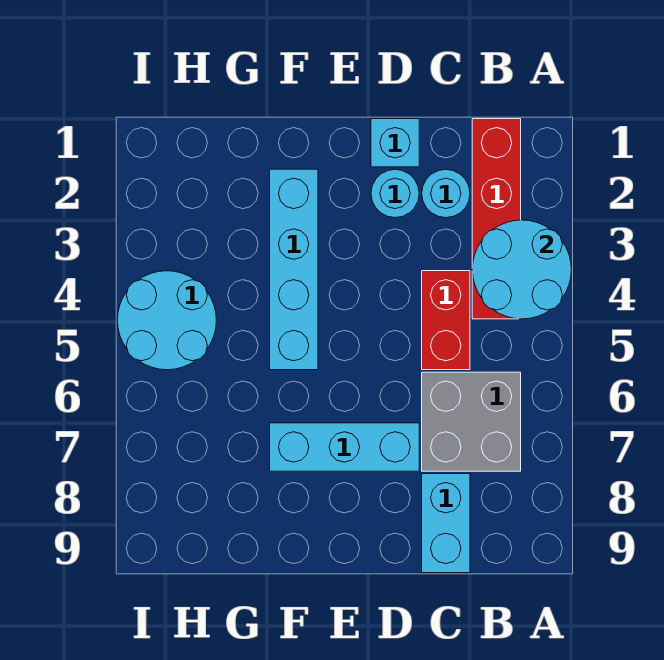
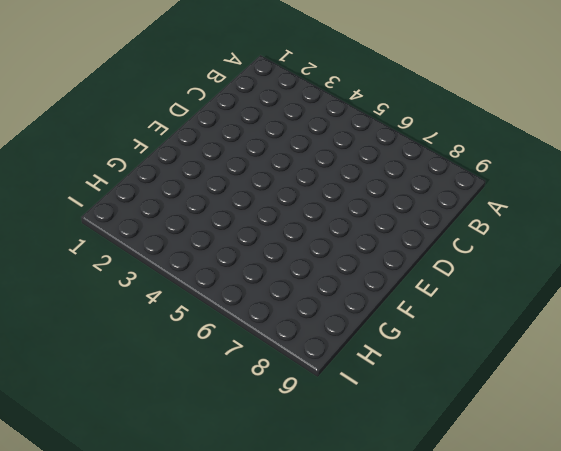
none -> red 1x4 brick [472,119,521,319]
none -> grey 2x2 brick [422,372,521,471]

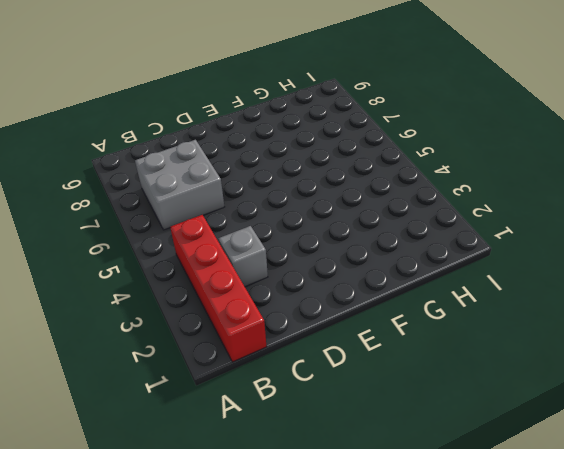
grey 1x1 brick [218,226,268,287] -> none
none -> cyan 1x1 round brick [422,169,470,218]
none -> red 1x2 brick [422,271,470,370]

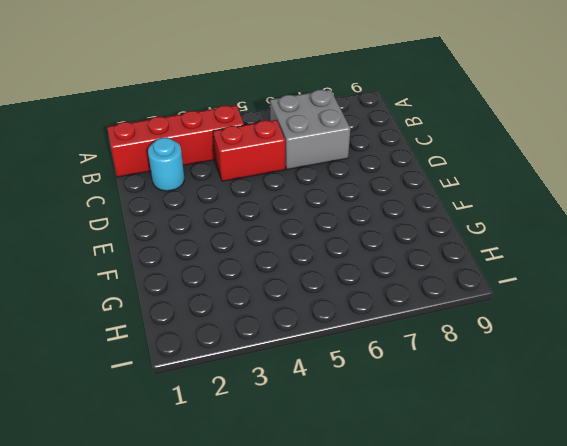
none -> cyan 1x2 brick [422,474,470,573]
none -> cyan 1x1 brick [371,119,419,167]

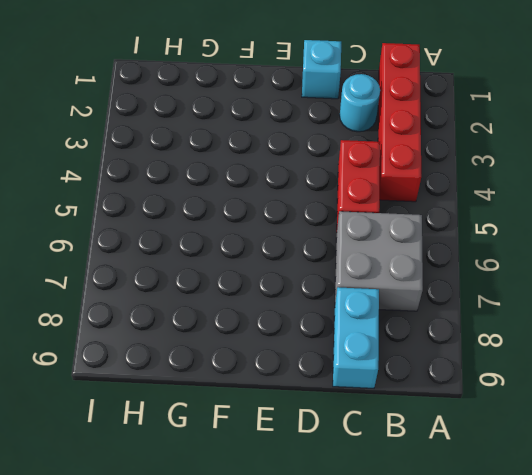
none -> cyan 1x1 round brick [371,169,419,218]
none -> cyan 1x3 brick [270,423,419,471]

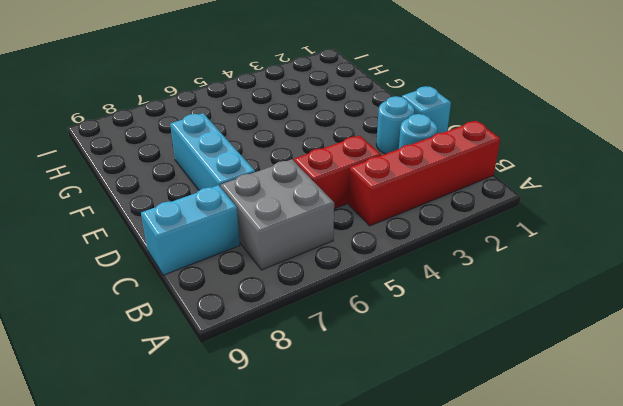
none -> cyan 1x4 brick [270,169,318,370]
none -> cyan 2x2 round brick [117,271,216,370]

